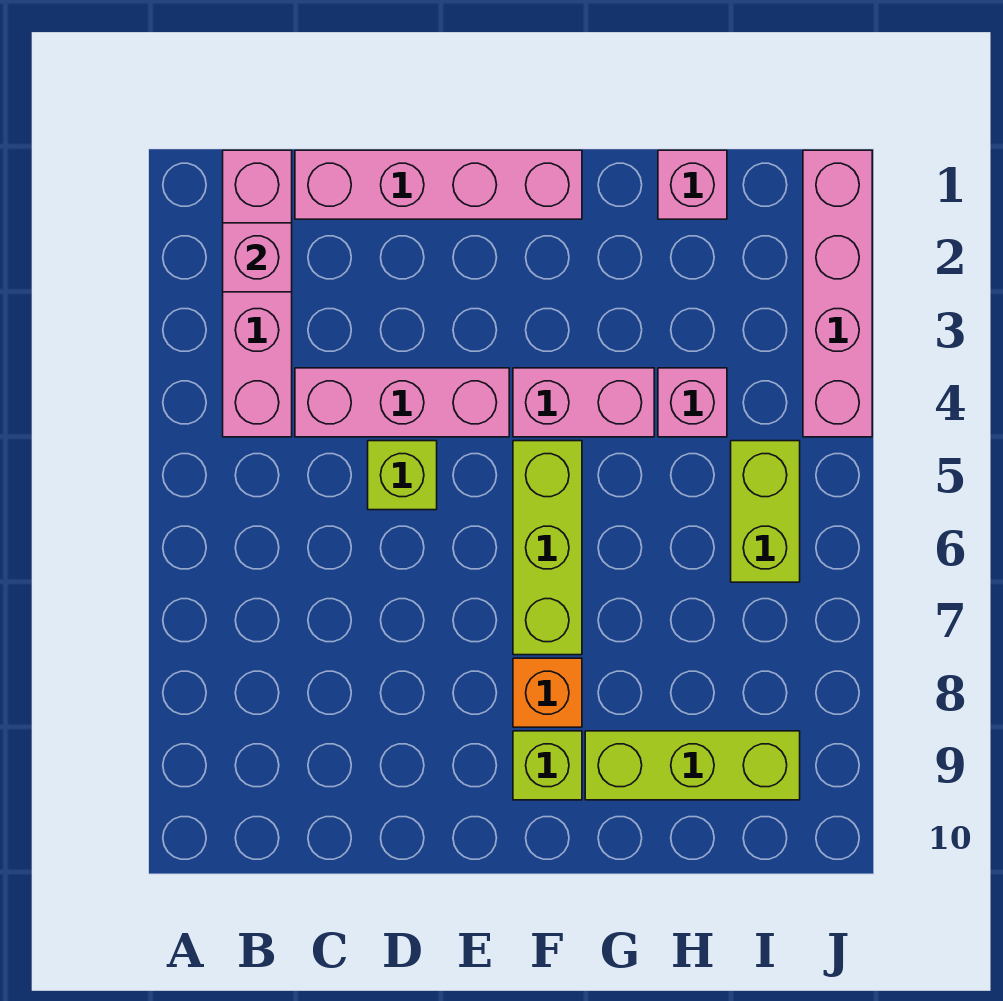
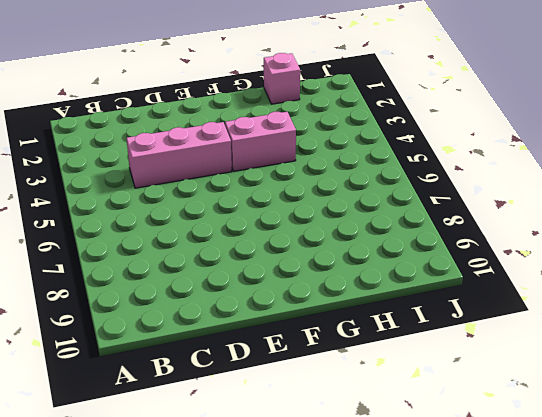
none -> pink 1x4 brick [223,150,292,437]
none -> pink 1x4 brick [295,150,582,219]
none -> lime 1x1 brick [368,441,437,510]

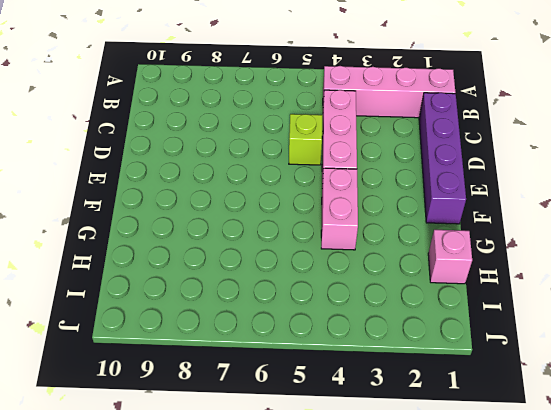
purple 1x4 brick [419,93,466,224] -> pink 1x4 brick [295,150,582,219]
none -> lime 1x3 brick [513,441,582,655]
none -> orange 1x1 brick [513,658,582,727]
none -> lime 1x1 brick [513,731,582,800]

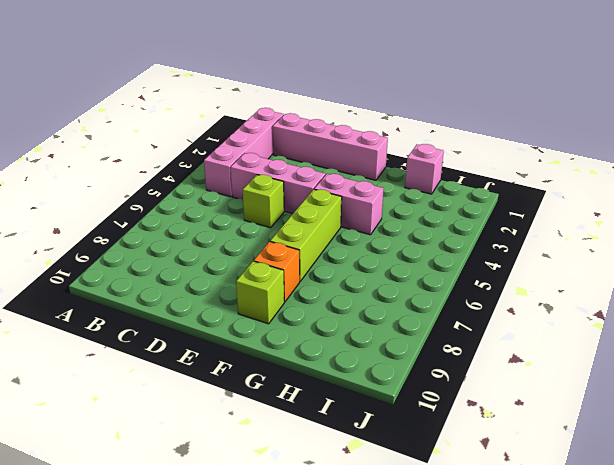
none -> lime 1x3 brick [585,731,800,800]
none -> pink 1x1 brick [658,368,727,437]
none -> lime 1x2 brick [731,441,800,582]

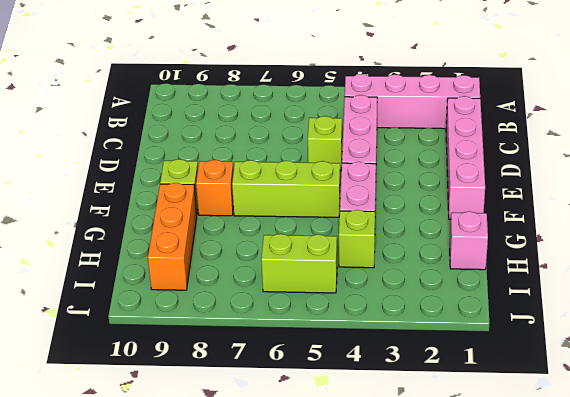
orange 1x3 brick [148,183,197,290] -> lime 1x3 brick [585,731,800,800]
lime 1x1 brick [339,210,375,268] -> pink 1x1 brick [658,368,727,437]
none -> pink 1x4 brick [803,150,872,437]
none -> pink 1x1 brick [223,223,292,292]

